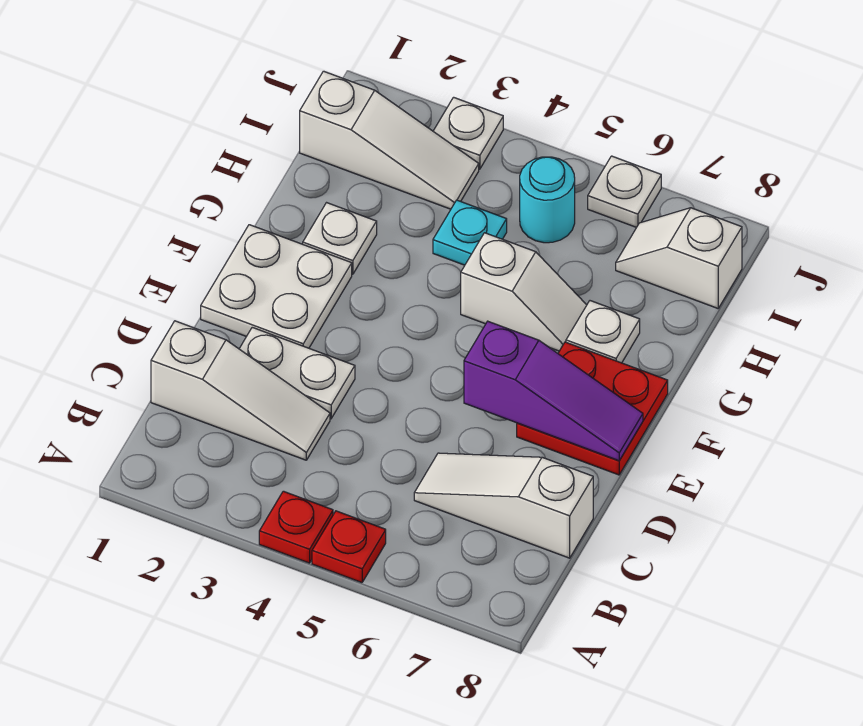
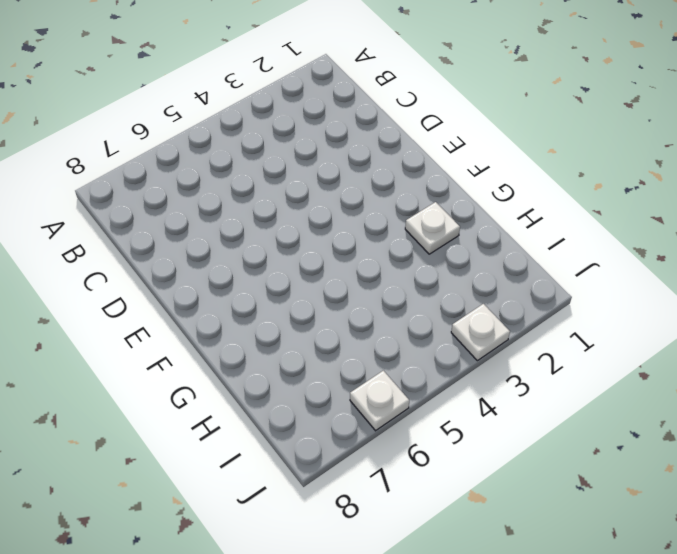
none -> red 1x1 plate [259,491,333,563]
none -> red 1x1 plate [312,511,386,583]
none -> white 1x3 slope [151,321,330,460]

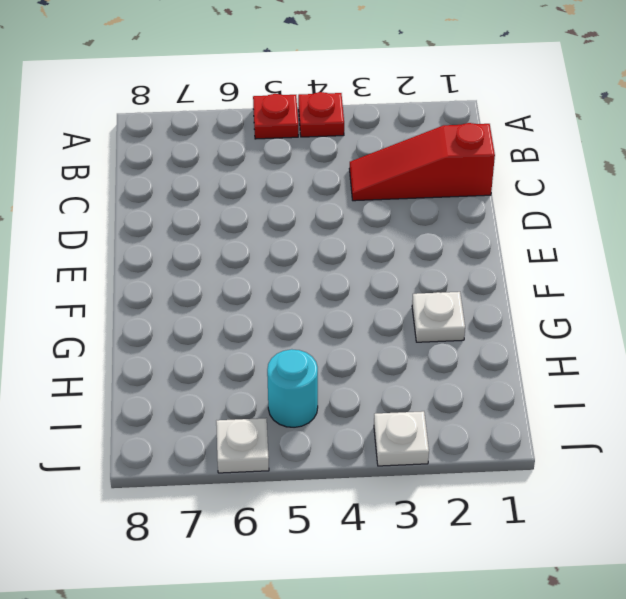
red 1x3 slope [349,123,495,201] -> white 1x3 slope [151,321,330,460]
none -> white 1x3 slope [414,453,593,558]
none -> white 1x2 plate [239,327,355,419]
none -> white 2x2 plate [201,225,352,348]

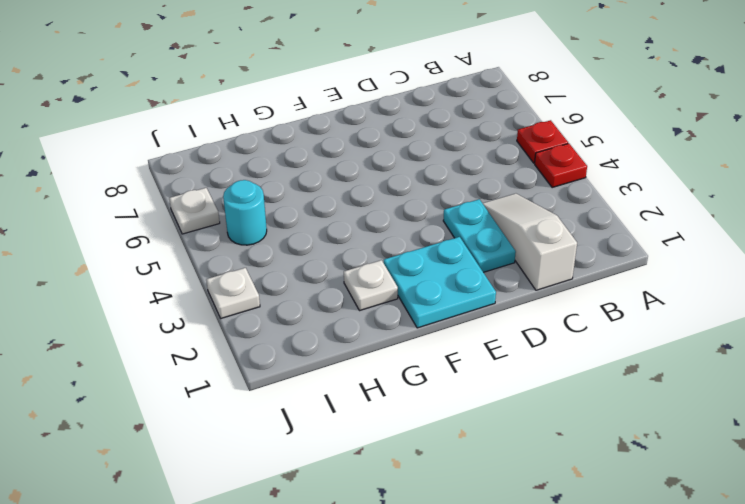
cyan 1x2 plate [443,199,516,272] -> white 1x2 plate [239,327,355,419]
cyan 2x2 plate [384,237,496,328] -> white 2x2 plate [201,225,352,348]
none -> white 1x3 slope [414,453,593,558]
none -> red 2x2 plate [517,342,668,475]
none -> white 1x2 slope [461,233,587,351]

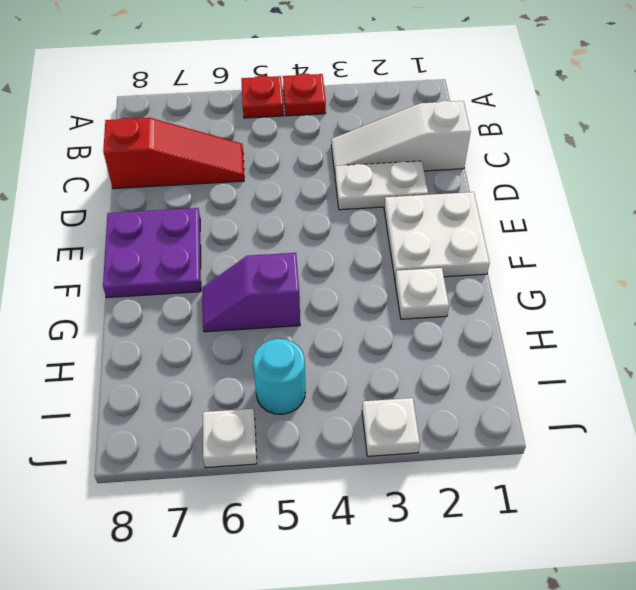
red 1x3 slope [103,118,244,189] -> white 1x3 slope [414,453,593,558]
purple 2x2 plate [103,208,201,298] -> red 2x2 plate [517,342,668,475]
purple 1x2 slope [202,253,300,332] -> white 1x2 slope [461,233,587,351]
none -> white 1x1 plate [566,301,640,363]
none -> cyan 1x1 plate [433,200,507,265]
none -> white 1x3 slope [300,71,479,209]

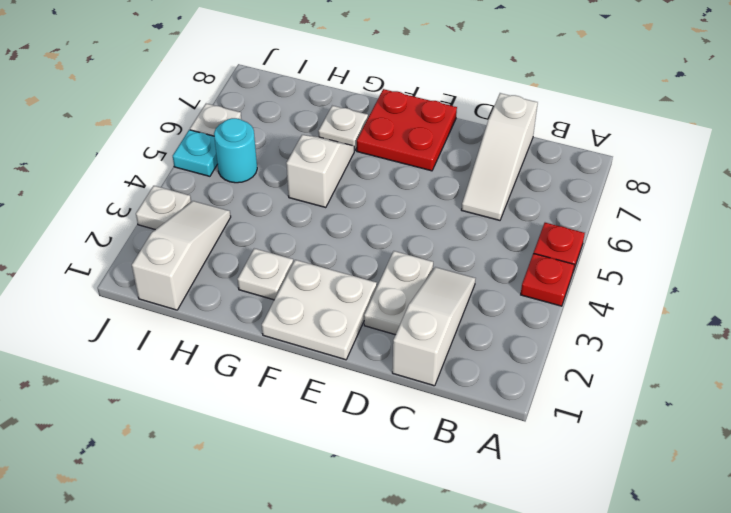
cyan 1x1 plate [173,130,217,176] -> cyan 1x1 plate moved to [433,200,507,265]
none -> white 1x2 slope [616,208,742,308]
none -> purple 1x3 slope [464,321,643,461]

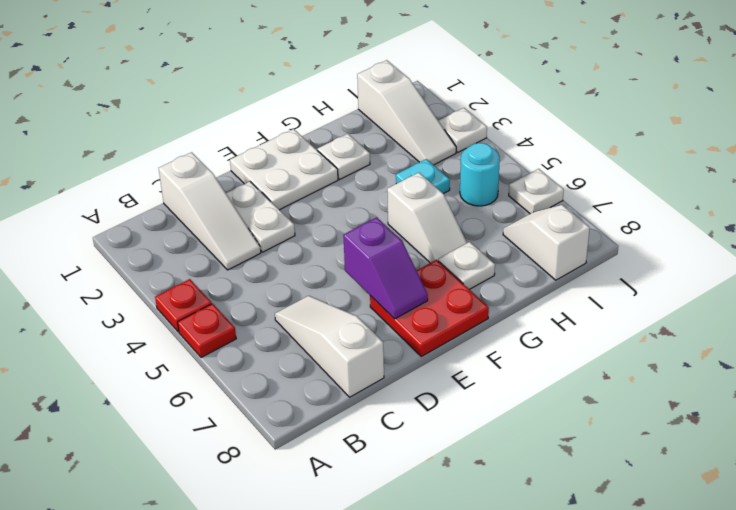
purple 1x2 slope [343,217,428,319] -> purple 1x3 slope [464,321,643,461]

